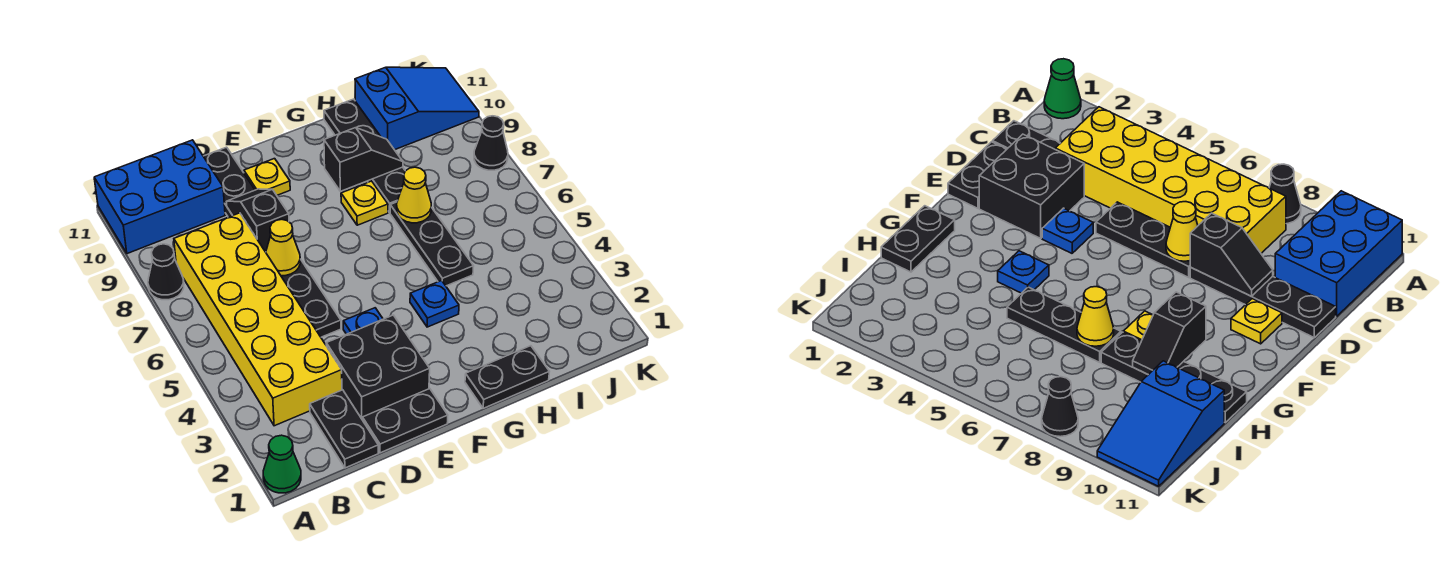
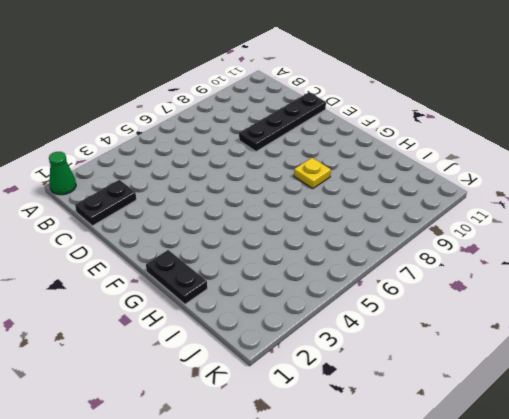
none -> black 1x1 cone [148,244,184,300]
none -> blue 2x3 brick [94,140,225,254]
none -> yellow 2x6 brick [174,213,342,426]

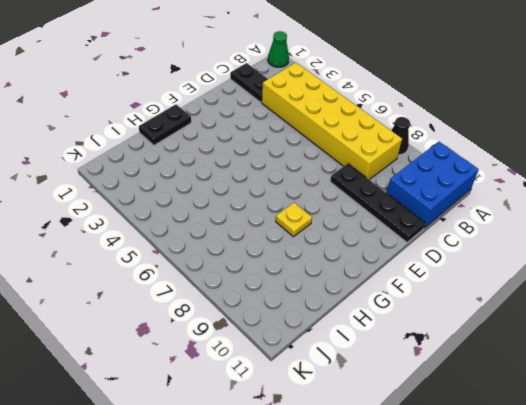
none -> black 1x2 plate [363,389,448,453]
none -> black 2x2 brick [326,315,430,420]
none -> black 1x3 plate [281,259,341,337]

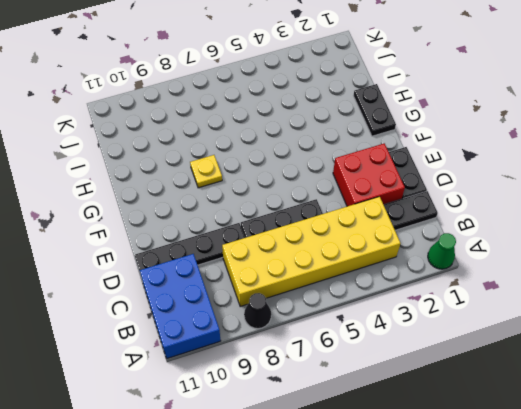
red 2x2 brick [333,143,405,206] -> black 2x2 brick [326,315,430,420]
none -> blue 1x1 plate [343,308,383,334]
none -> yellow 1x1 plate [244,159,290,195]
none -> blue 1x1 plate [410,280,459,327]

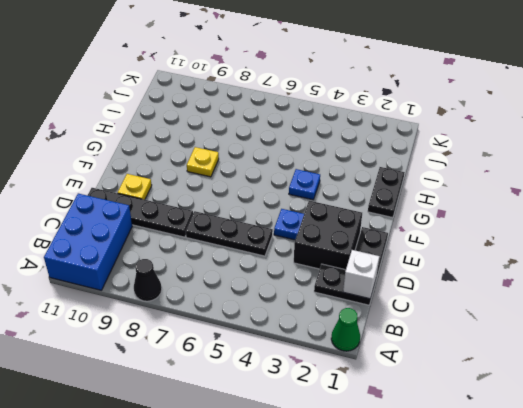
white 1x1 brick [343,250,379,299] -> none
none -> yellow 2x6 brick [174,213,342,426]
none -> black 1x3 plate [390,202,474,286]
none -> black 1x4 plate [324,99,405,213]

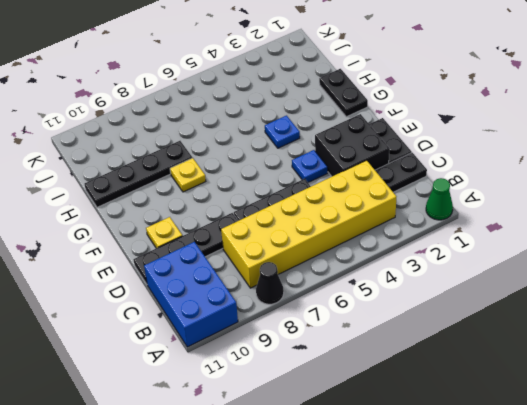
none -> black 1x3 plate [390,202,474,286]
none -> blue 2x3 slope [355,67,479,150]
none -> black 1x1 cone [474,116,508,170]

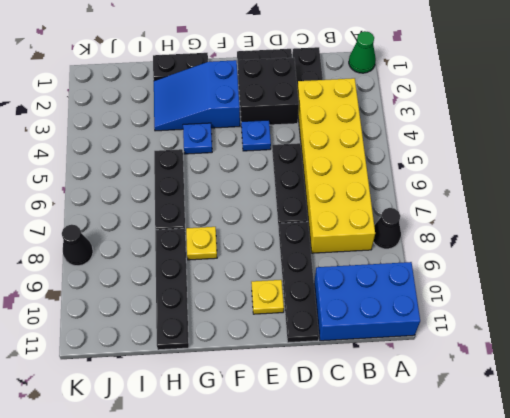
blue 2x3 slope [154,60,240,131] -> blue 2x3 slope moved to [355,67,479,150]
none -> yellow 1x1 cone [266,220,300,276]
none -> black 1x2 slope [227,189,289,252]
none -> black 1x2 slope [324,128,403,191]

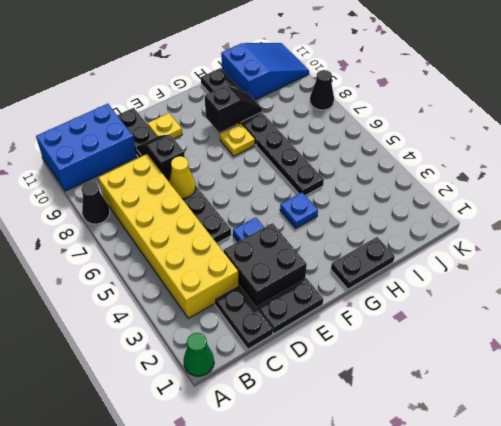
none -> yellow 1x1 cone [397,167,431,223]

